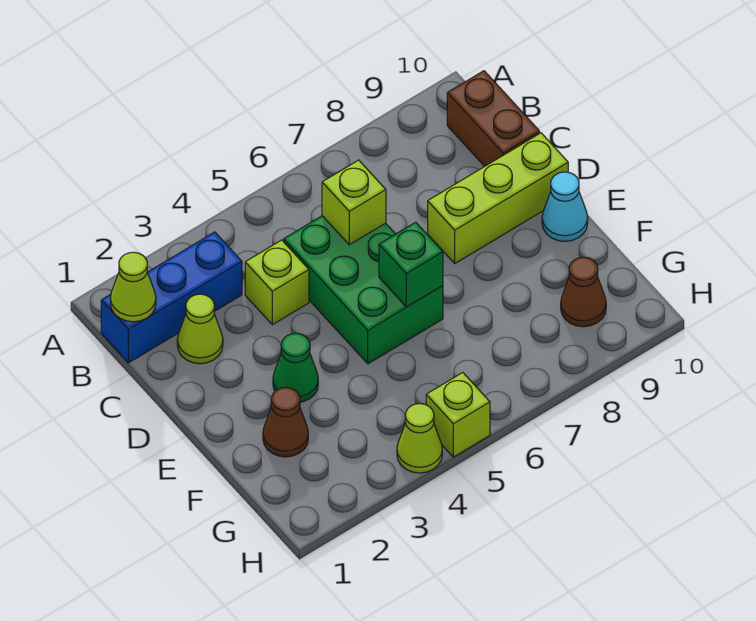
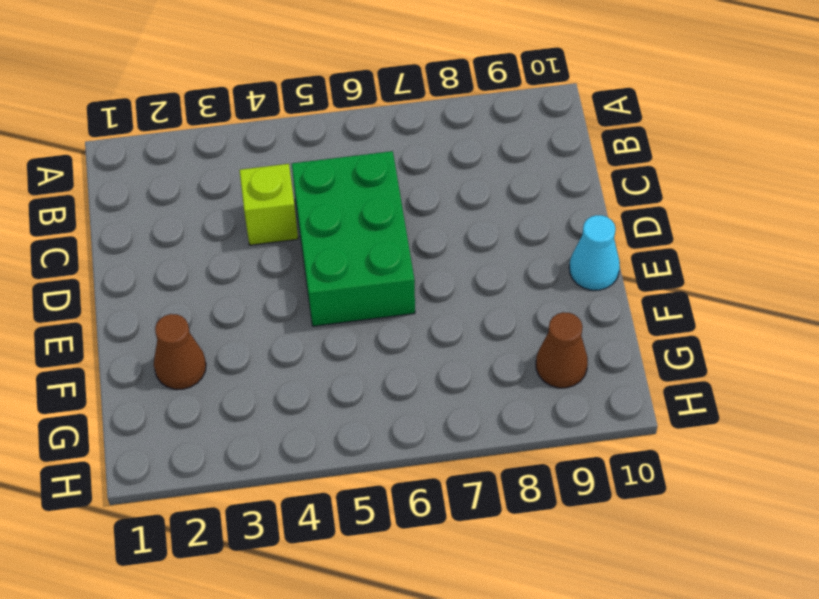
none -> blue 1x3 brick [101,232,242,363]
none -> brown 1x2 brick [447,71,540,166]
none -> lime 1x1 cone [177,294,223,364]

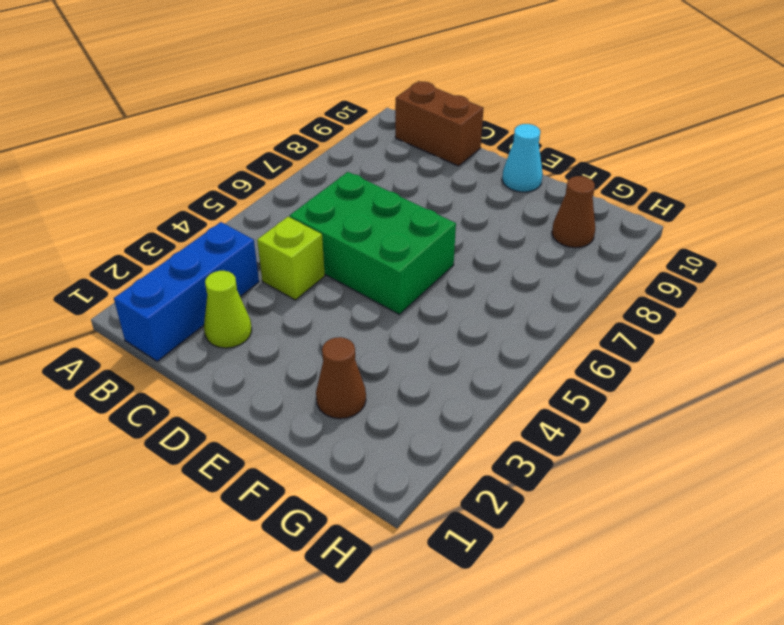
none -> lime 1x3 brick [428,133,568,263]
none -> green 1x1 cone [273,333,318,402]
none -> lime 1x1 cone [397,404,442,473]

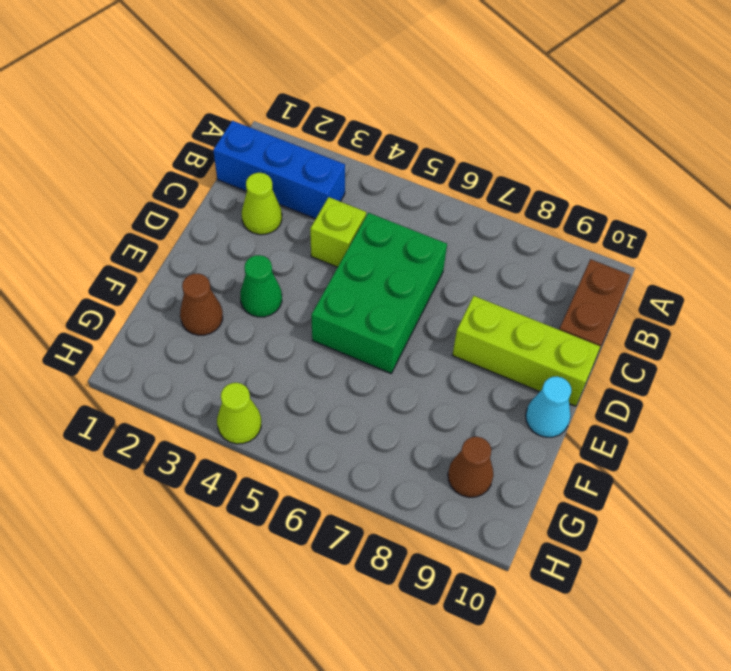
none -> lime 1x1 brick [426,373,490,457]
none -> lime 1x1 cone [110,252,156,322]
none -> lime 1x1 brick [322,160,386,245]

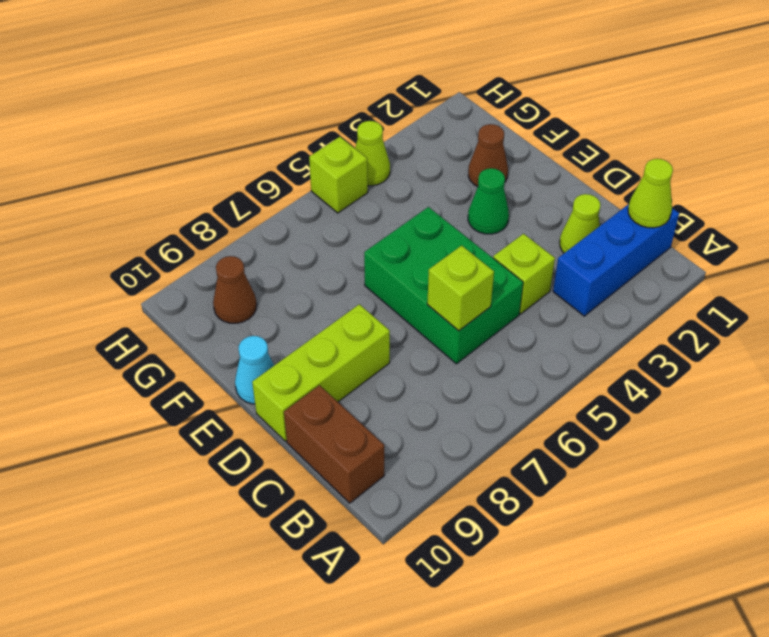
none -> green 1x1 brick [379,222,443,307]

